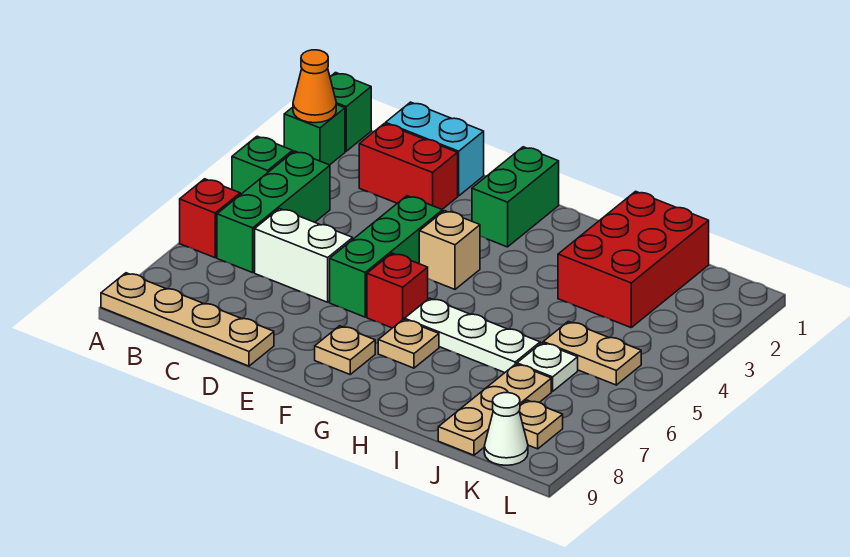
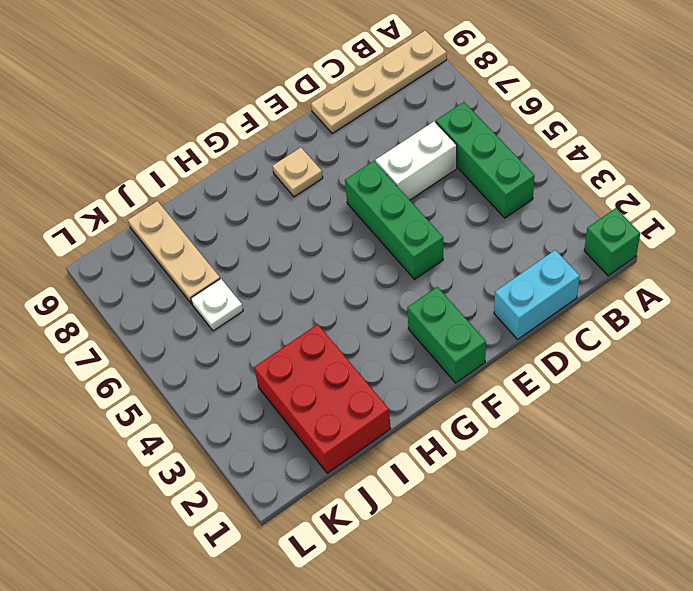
none -> green 1x1 brick [284,104,345,165]
none -> green 1x1 brick [232,136,293,195]
none -> red 1x1 brick [180,179,240,258]

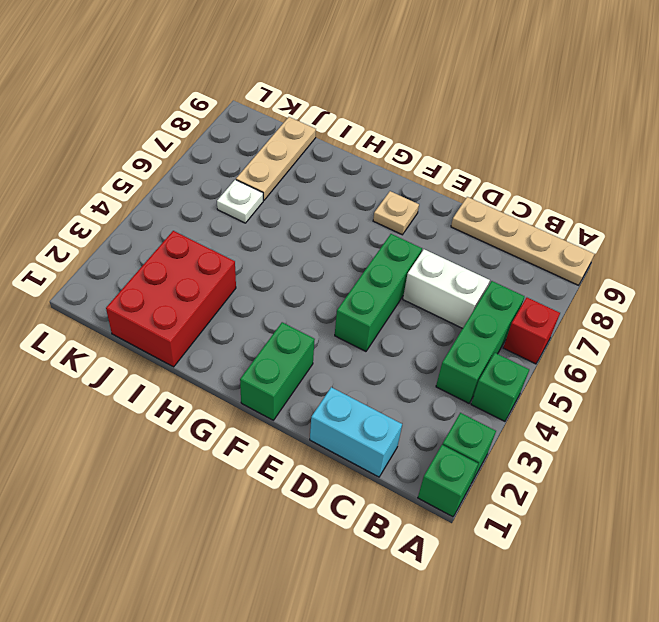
none -> red 1x2 brick [359,124,458,209]
none -> tan 1x1 brick [419,211,480,289]
none -> red 1x1 brick [367,253,428,328]

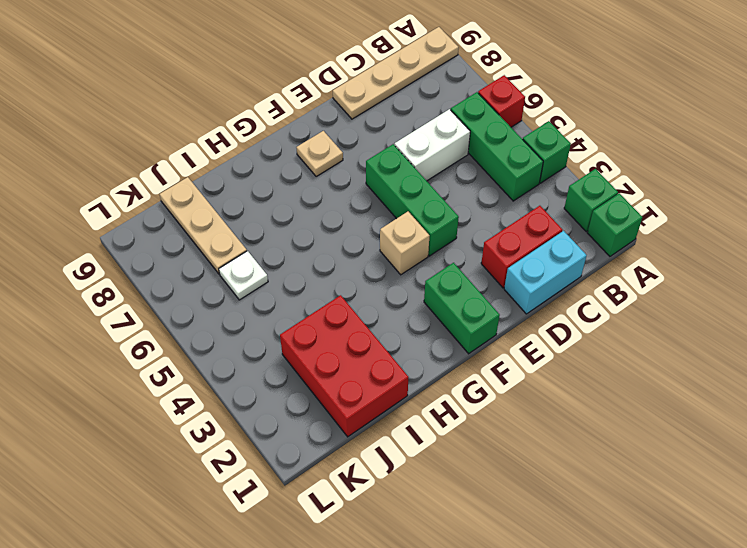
none -> red 1x1 brick [367,253,428,328]
none -> white 1x3 plate [405,298,540,373]
none -> tan 1x1 plate [378,319,439,368]

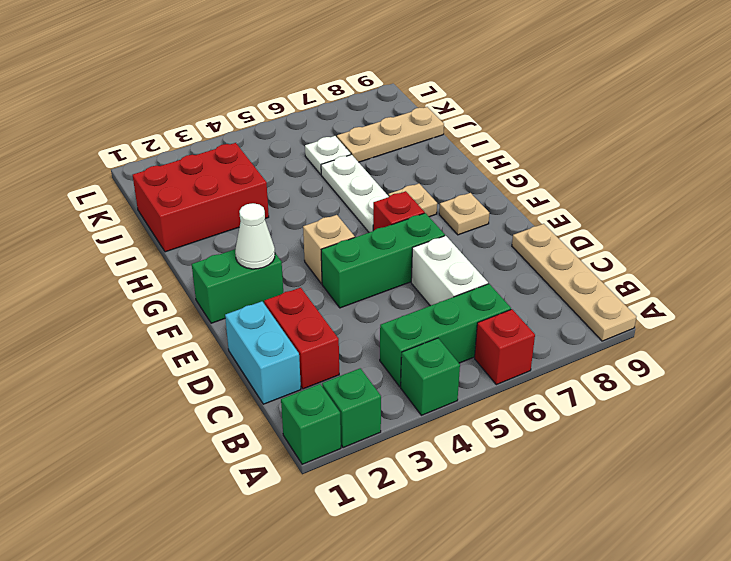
white 1x1 cone [235,203,275,269] -> white 1x1 cone moved to [484,393,528,465]
none -> tan 1x2 plate [543,321,641,385]
none -> tan 1x1 plate [519,400,563,449]
none -> orange 1x1 cone [293,50,336,123]

